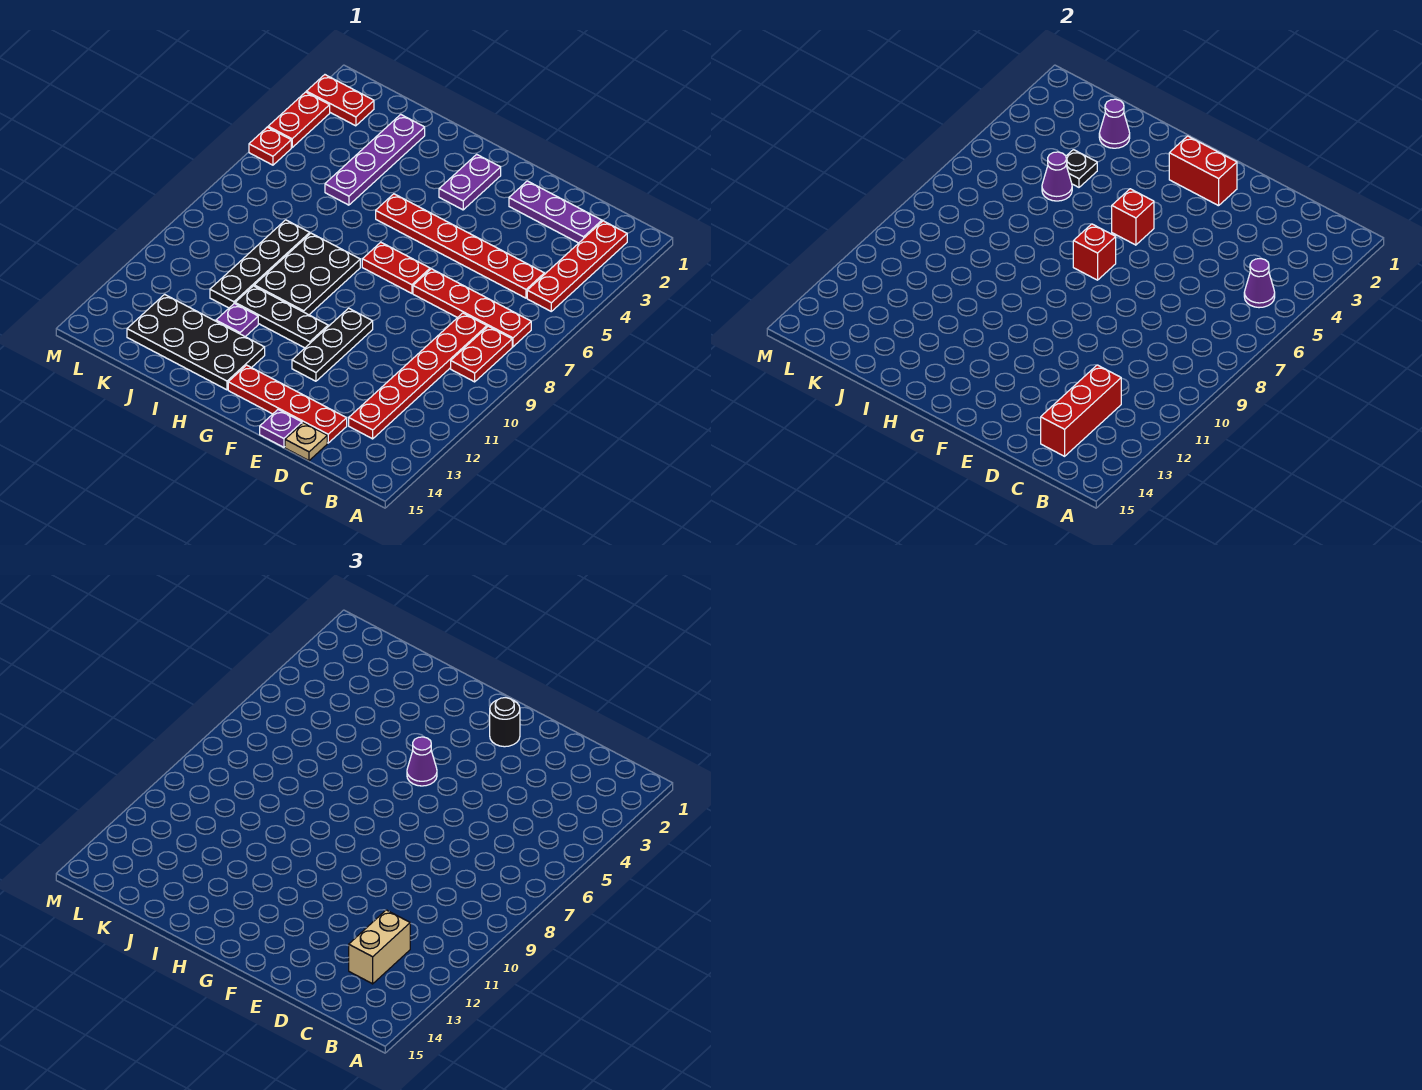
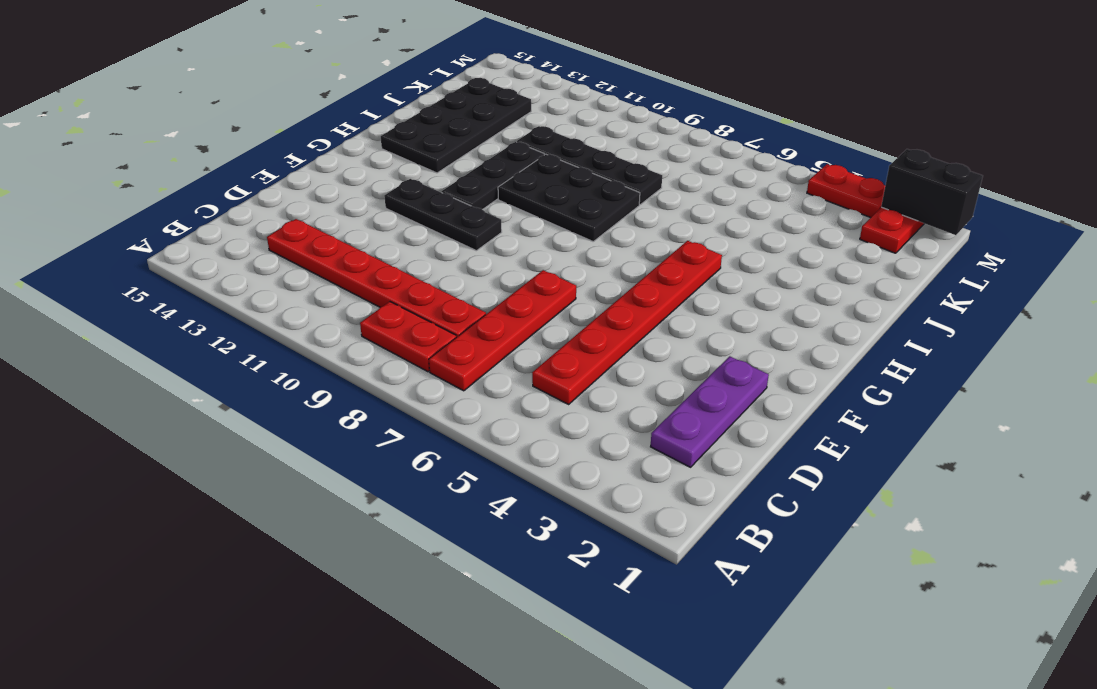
black 1x2 brick [881,149,983,235] -> none
none -> red 1x4 plate [527,221,627,311]
none -> red 1x4 plate [228,365,347,443]
none -> tan 1x1 plate [285,423,327,461]
none -> purple 1x1 plate [260,410,302,447]

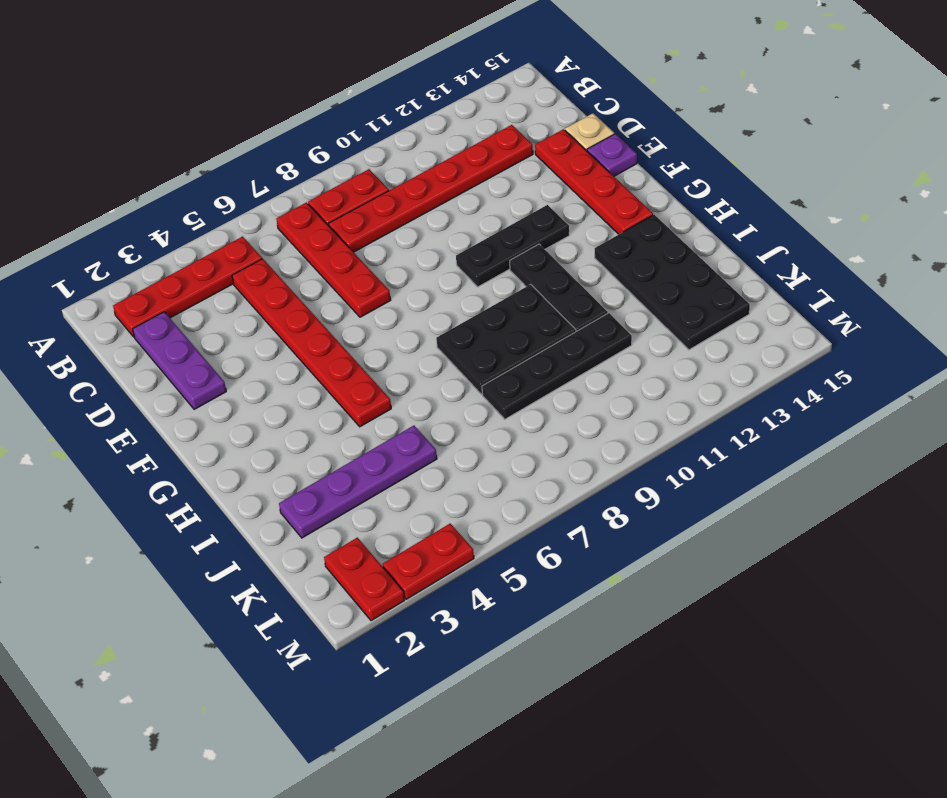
none -> red 1x2 plate [362,242,430,293]
none -> purple 1x2 plate [439,154,501,210]
none -> purple 1x1 plate [216,303,258,337]
none -> red 1x1 plate [249,127,291,165]

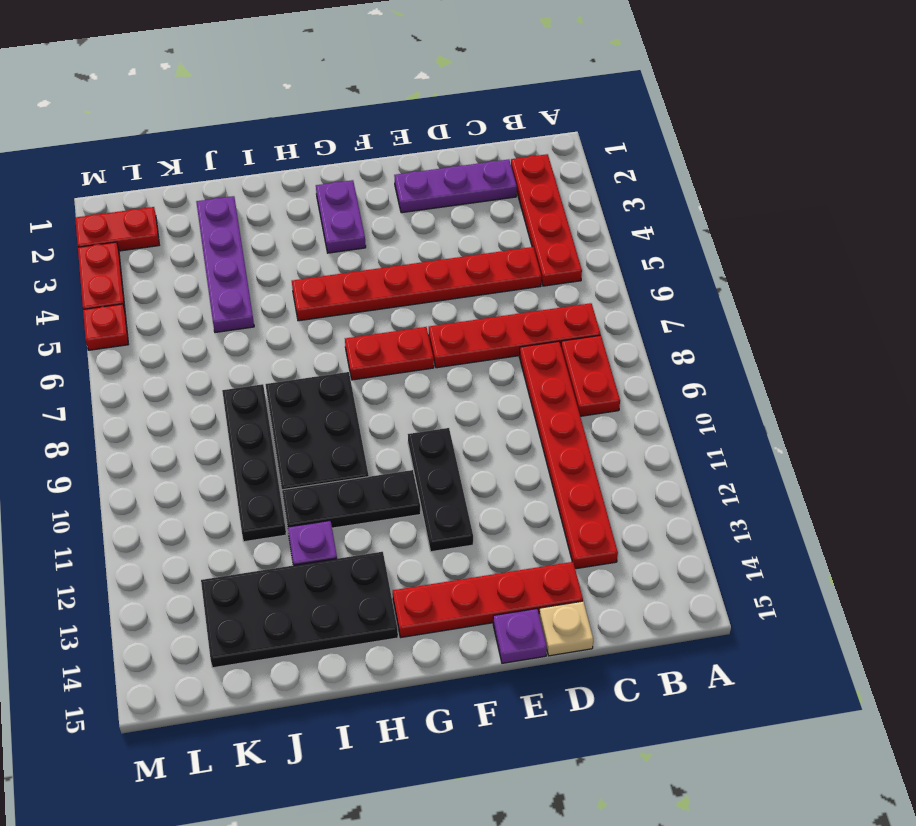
none -> purple 1x1 cone [1244,259,1275,308]
none -> red 1x3 brick [1041,365,1121,456]
none -> red 1x2 brick [1169,136,1237,206]
none -> red 1x1 brick [1112,189,1154,245]

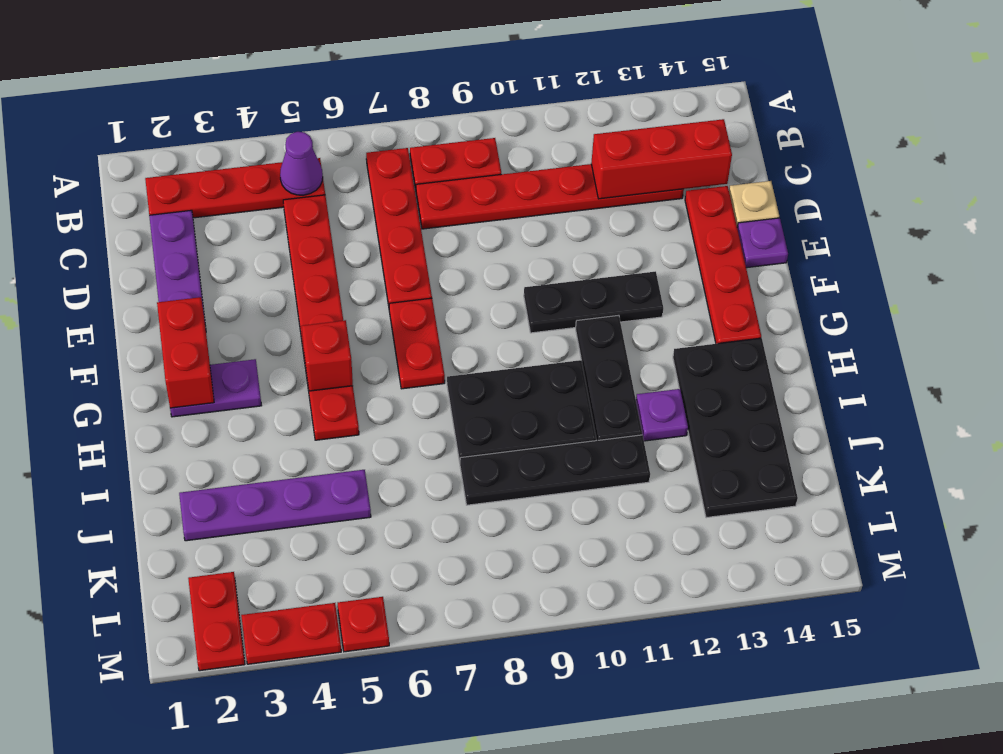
none -> red 1x1 brick [1073,224,1116,280]
none -> purple 1x1 cone [1099,99,1130,148]
none -> black 1x1 plate [1066,150,1097,187]
none -> purple 1x1 cone [1042,152,1072,201]

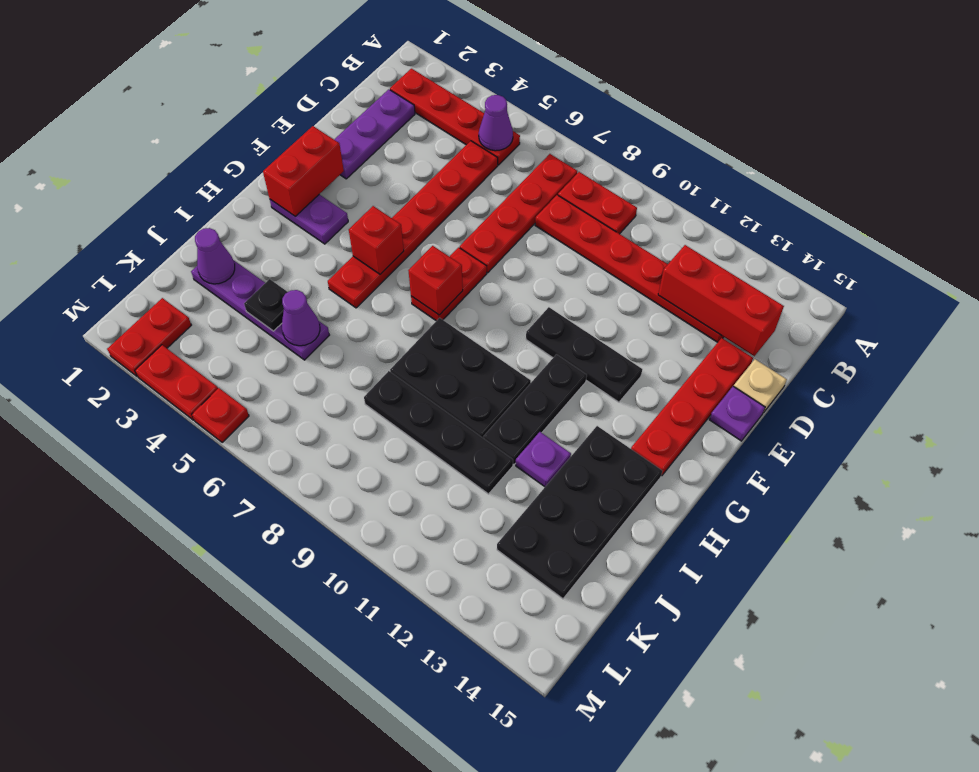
none -> tan 1x2 brick [349,910,410,984]
none -> black 1x1 round brick [490,698,520,747]
none -> purple 1x1 cone [407,737,437,786]

